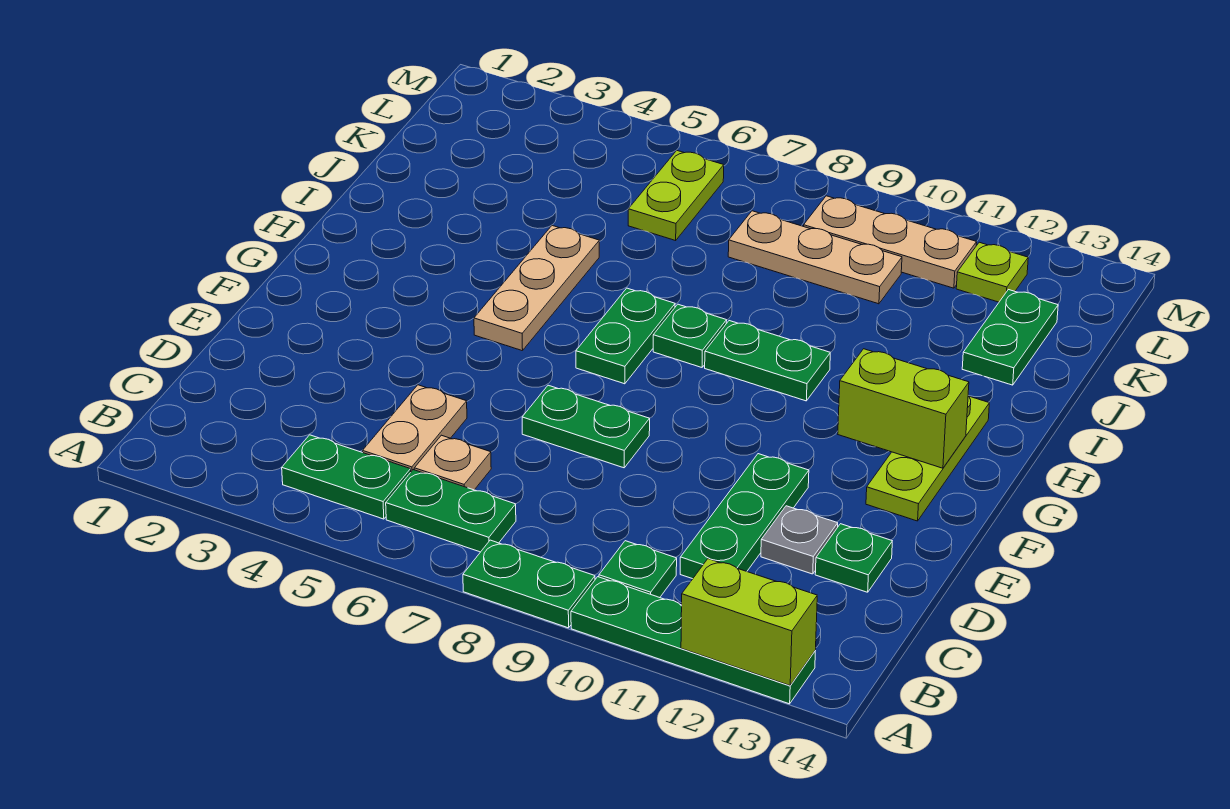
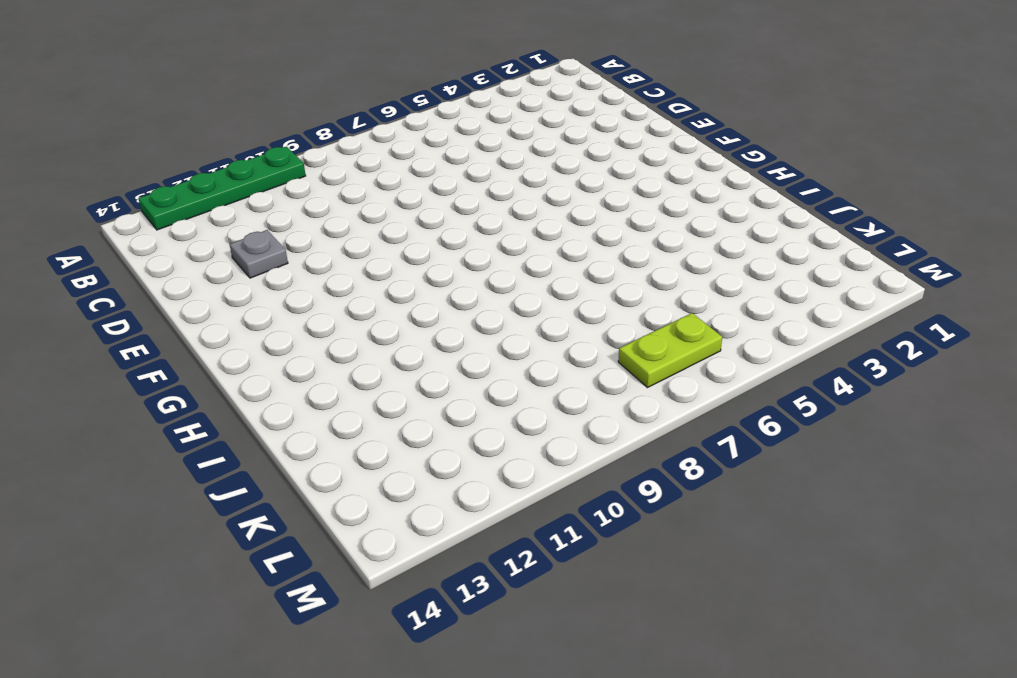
lime 1x2 plate [618,313,722,388] -> lime 1x2 plate turned to [628,151,724,241]
none -> green 1x2 plate [463,540,595,628]
none -> green 1x2 plate [282,435,411,519]
none -> green 1x2 plate [386,470,516,552]

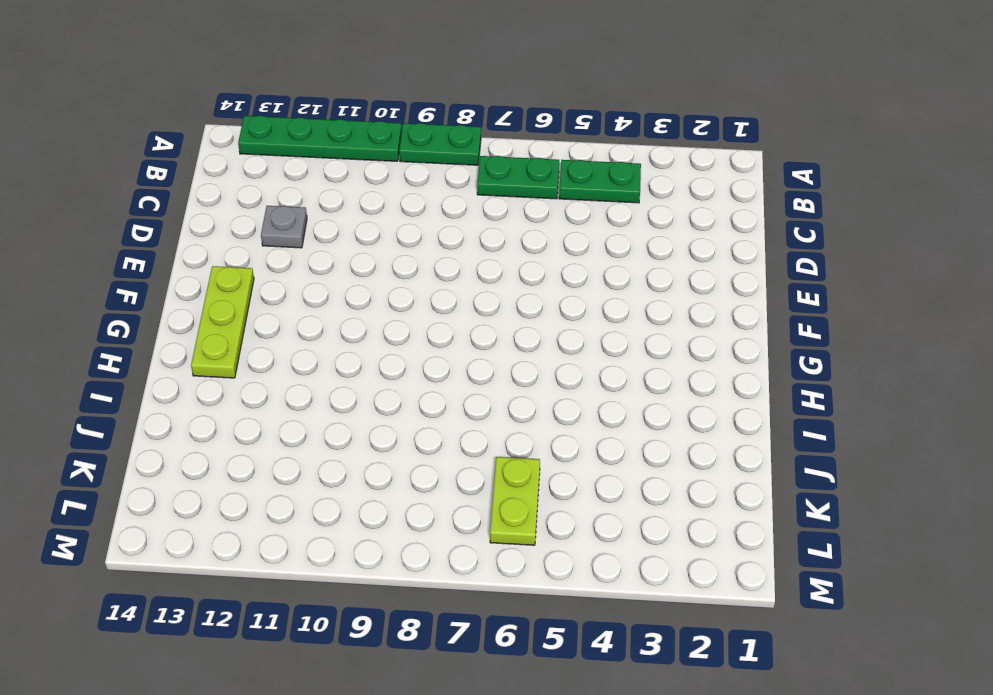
none -> green 1x1 plate [599,541,677,598]
none -> tan 1x2 plate [363,385,467,471]
none -> tan 1x1 plate [414,435,491,490]

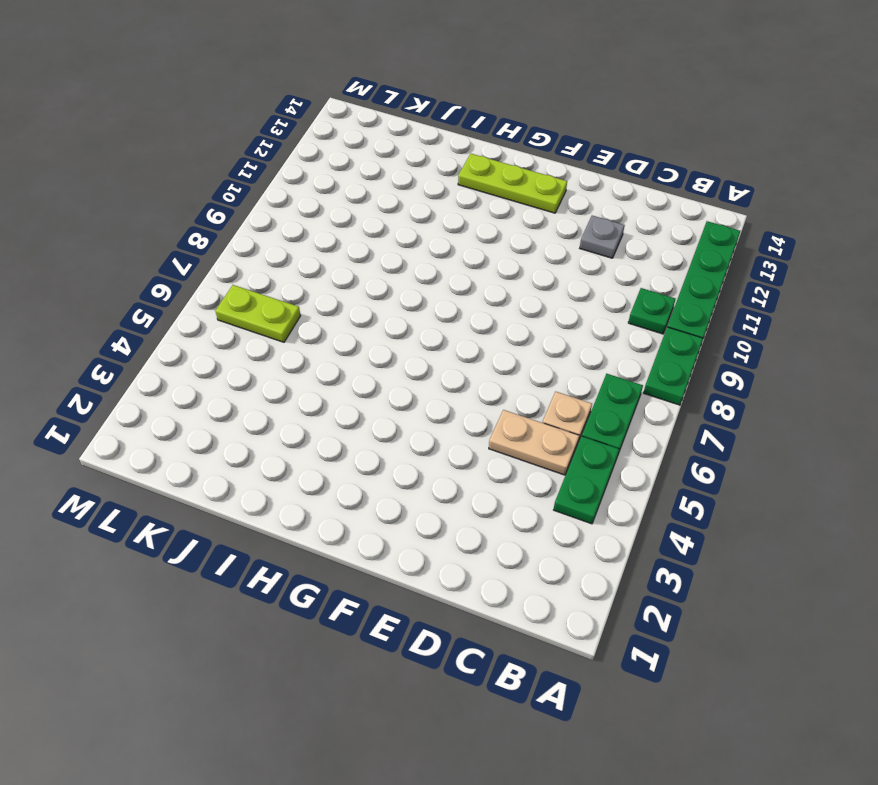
none -> green 1x3 plate [680,454,809,579]
none -> green 1x1 plate [815,524,892,592]
none -> green 1x2 plate [522,385,650,468]

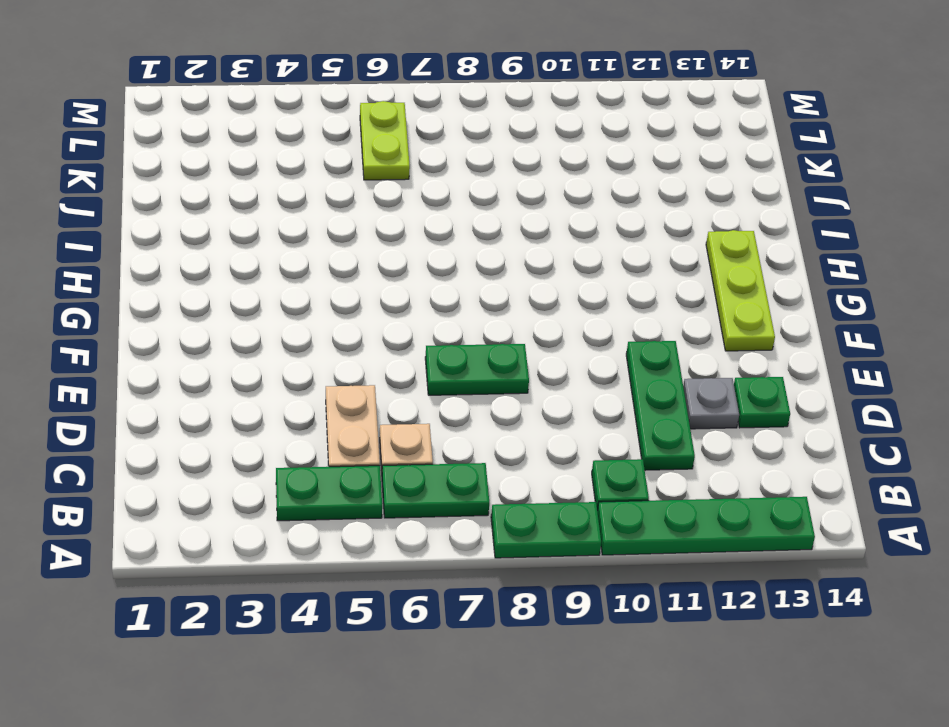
none -> tan 1x3 plate [474,226,599,351]
none -> green 1x2 plate [576,288,675,384]
none -> green 1x1 plate [653,304,727,367]

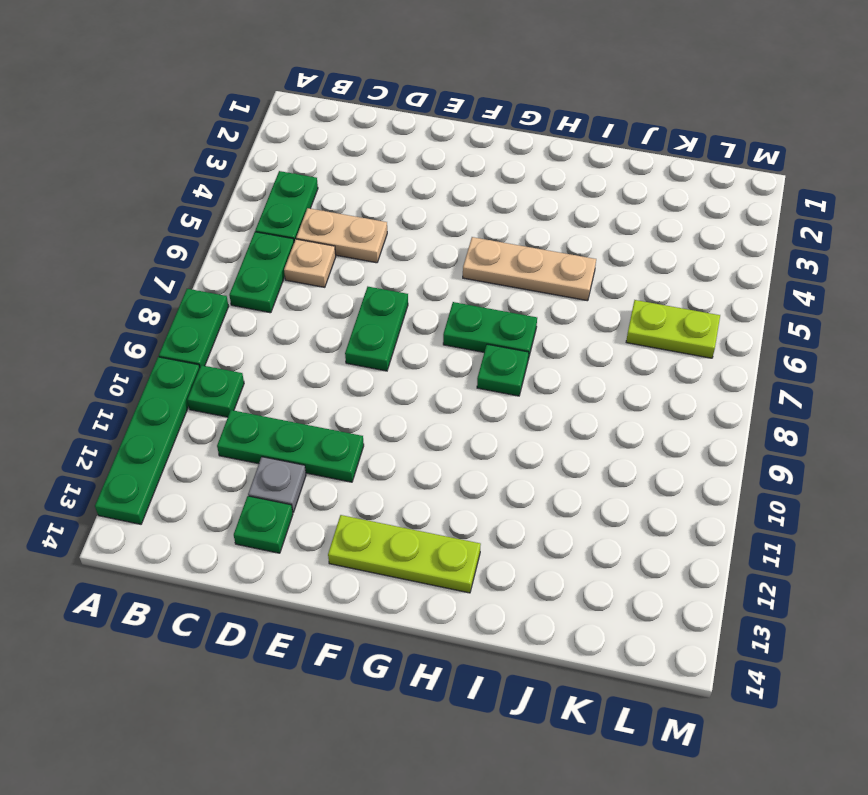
none -> green 1x2 plate [705,321,830,401]
none -> green 1x2 plate [962,290,1058,385]
none -> tan 1x3 plate [728,211,902,304]

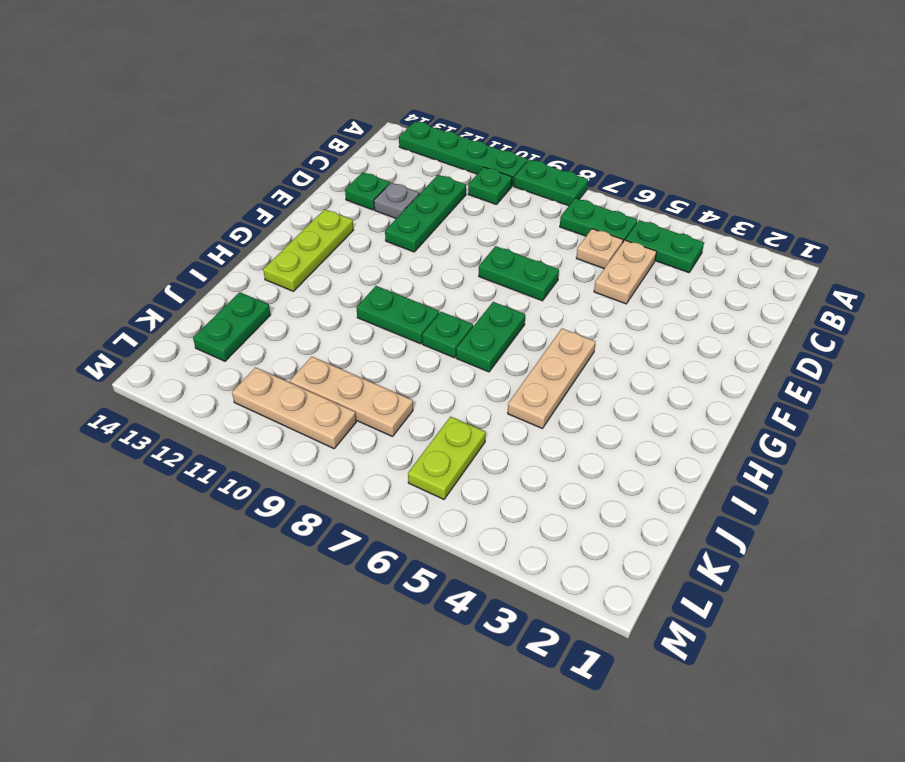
none -> lime 1x1 plate [956,242,1028,302]
none -> lime 1x2 brick [681,559,817,686]
none -> lime 1x2 brick [838,349,969,468]

